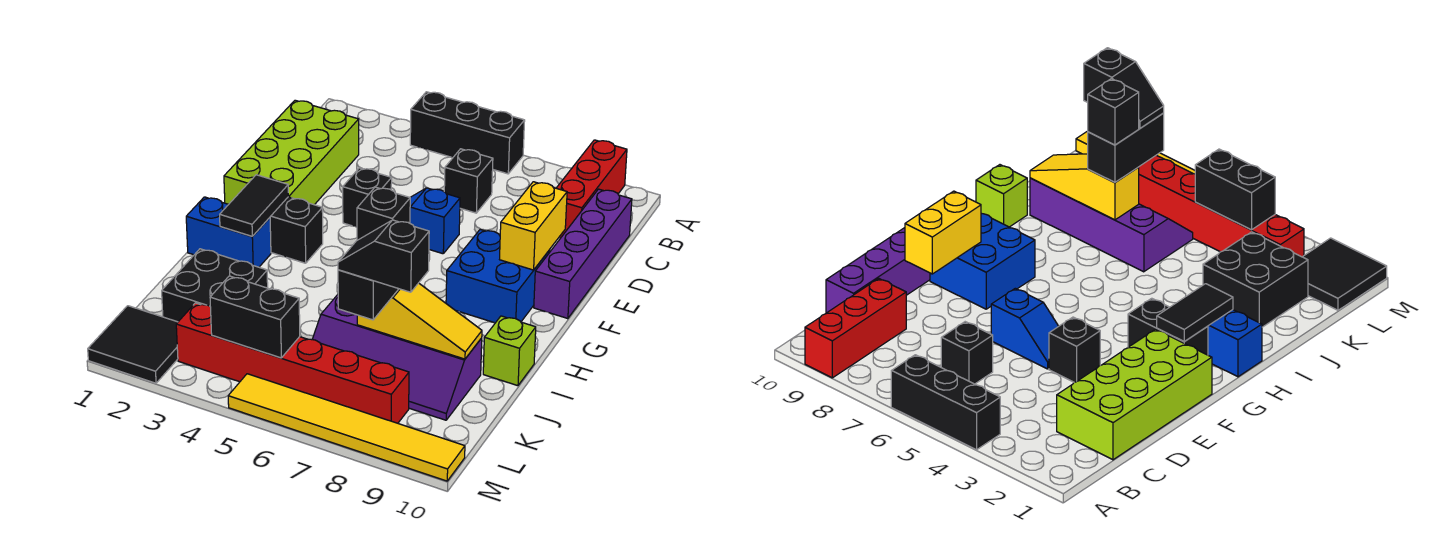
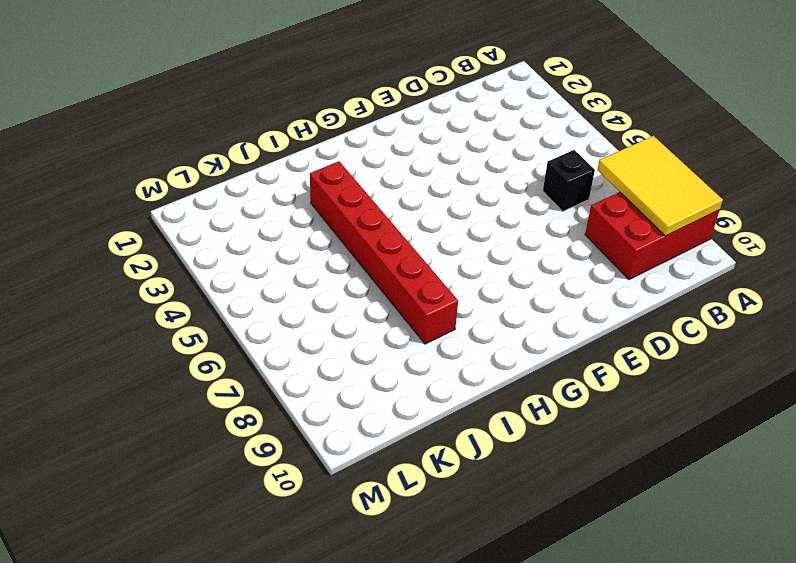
yellow 2x3 tile [597,136,723,236] -> none
red 2x3 brick [585,192,720,280] -> red 1x3 brick [557,140,627,238]
red 1x6 brick [310,161,458,344] -> red 1x6 brick moved to [176,303,409,423]
none -> black 1x3 brick [410,92,525,174]
none -> lime 2x4 brick [224,100,359,205]
none -> purple 1x4 brick [534,189,632,319]

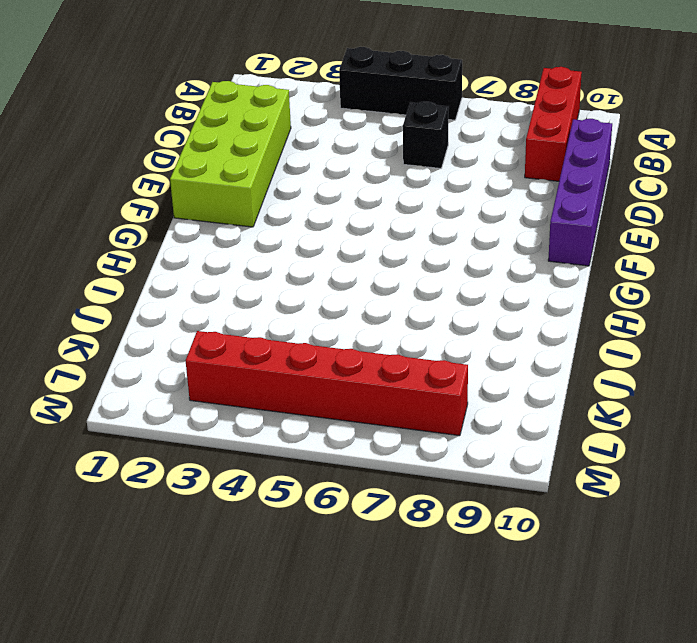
none -> black 1x1 brick [343,168,392,227]
none -> blue 1x2 slope [410,188,460,254]
none -> blue 2x2 brick [446,230,549,323]

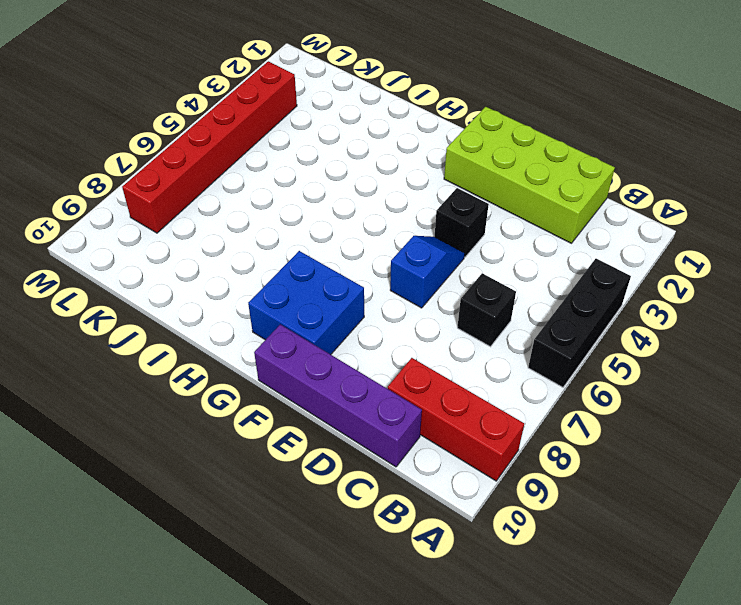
none -> black 1x2 brick [270,197,323,263]
none -> blue 1x2 brick [186,197,271,267]
none -> lime 1x1 brick [483,316,536,386]

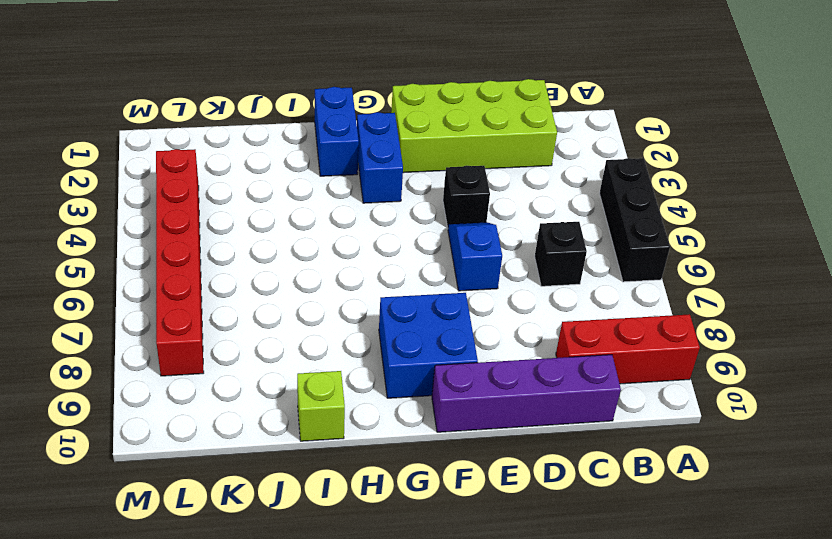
blue 1x2 brick [357,112,403,203] -> black 1x2 brick [270,197,323,263]
none -> black 2x2 brick [162,249,268,322]
none -> purple 2x4 slope [312,295,482,420]
none -> black 2x2 tile [88,306,178,383]

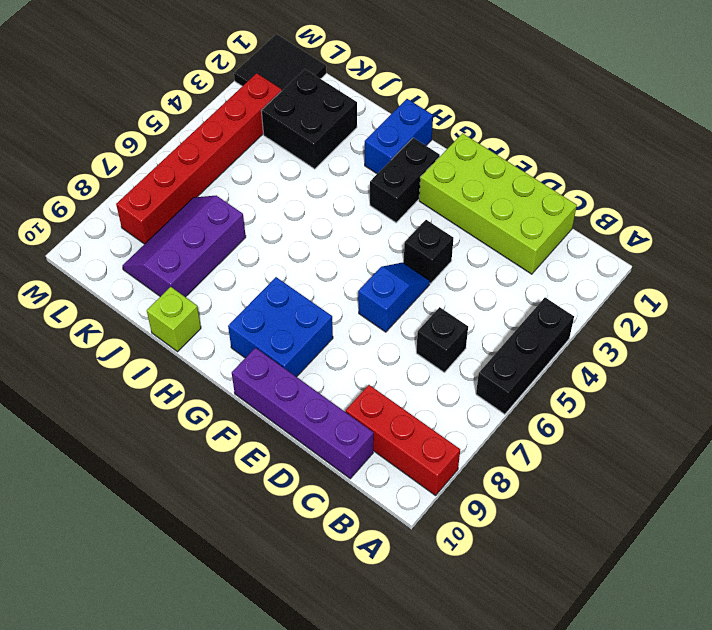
purple 2x3 slope [122,195,246,297] -> purple 2x4 slope [312,295,482,420]
none -> yellow 1x6 tile [228,374,465,481]
none -> yellow 1x2 brick [500,182,567,270]
none -> black 1x2 tile [220,175,288,236]

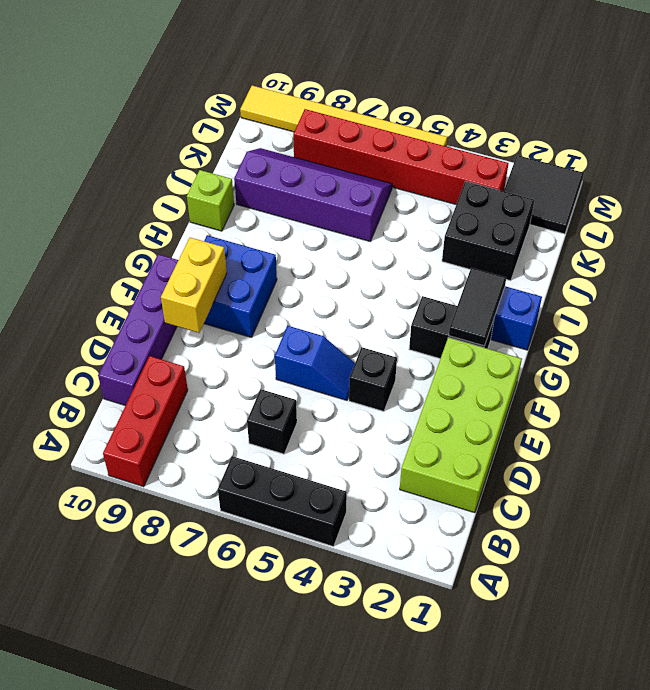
none -> yellow 1x3 slope [357,283,482,359]
none -> black 1x2 brick [210,276,300,358]
none -> black 1x2 brick [338,270,398,320]

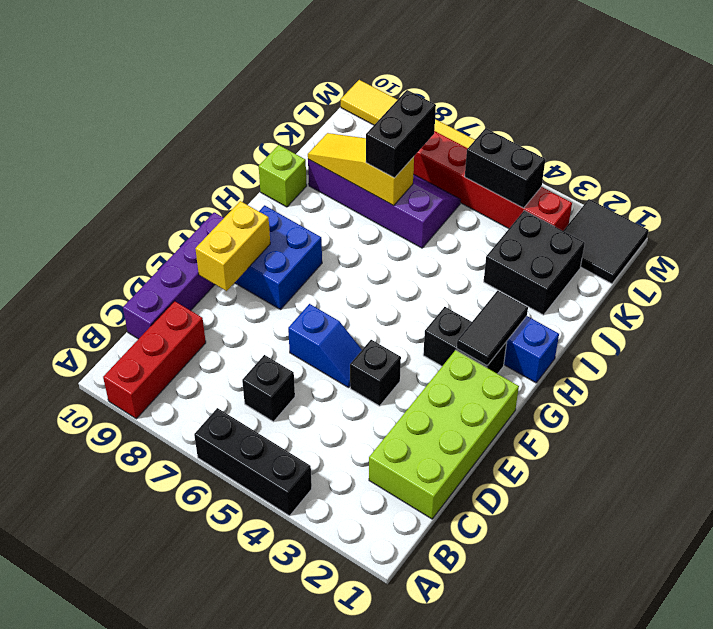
none -> black 1x1 brick [357,187,410,240]
none -> black 1x2 slope [338,220,429,292]

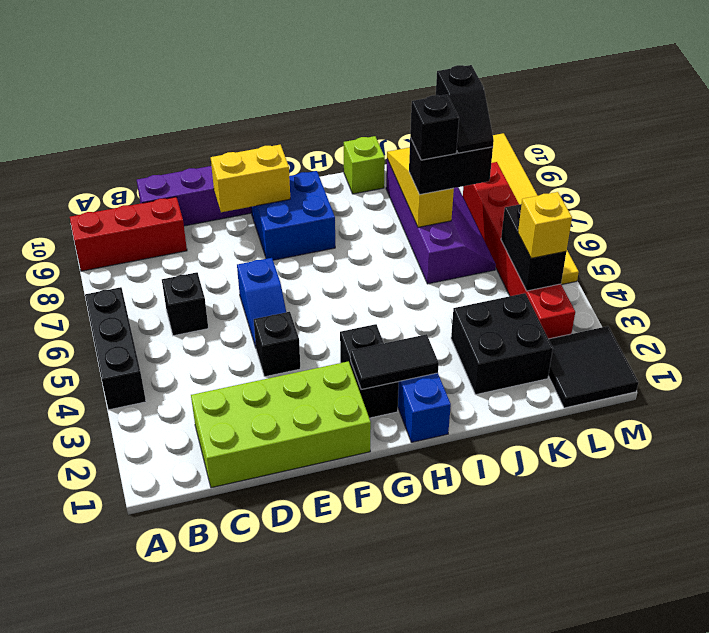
yellow 1x1 brick [518,192,572,258] -> none

